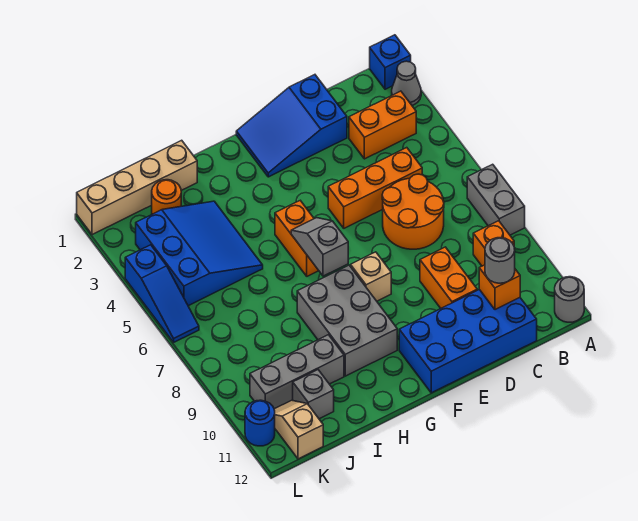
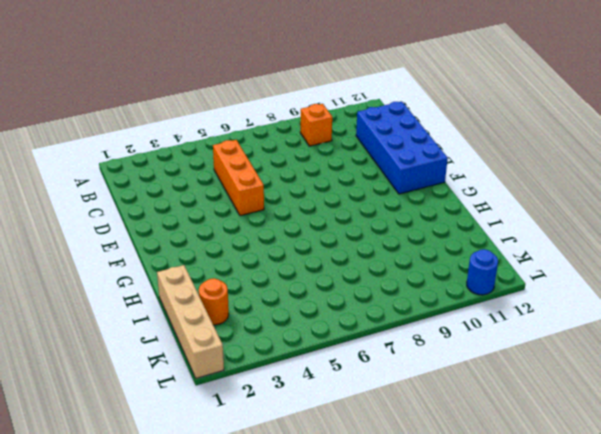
none -> blue 1x1 brick [370,35,411,89]
none -> grey 1x1 cone [392,61,421,105]
none -> grey 1x2 brick [467,164,525,235]

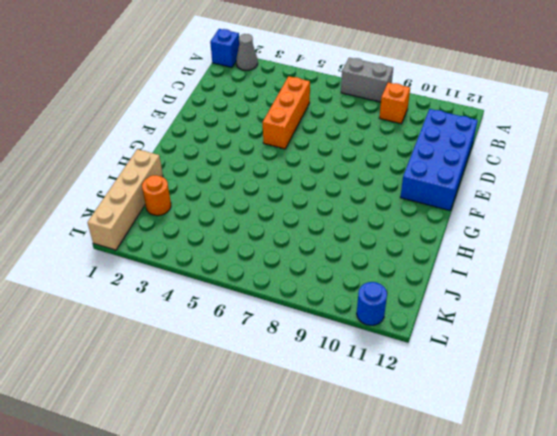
none -> grey 1x1 round brick [555,277,584,322]
none -> orange 1x2 brick [349,91,416,159]
none -> orange 2x2 round brick [382,174,444,249]

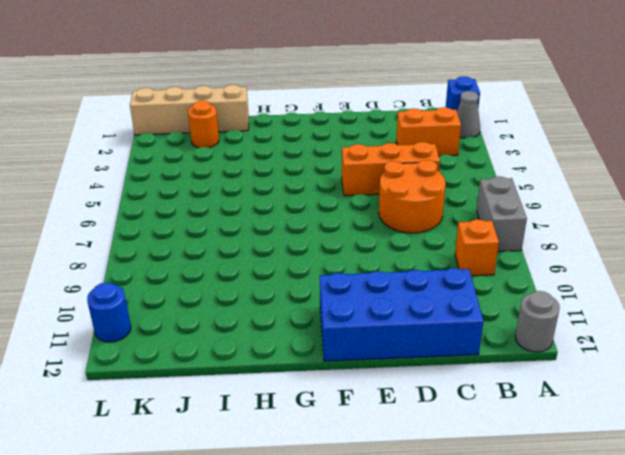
none -> blue 2x3 slope [236,75,347,177]
none -> orange 1x2 brick [420,247,477,308]
none -> tan 1x1 brick [351,252,391,301]

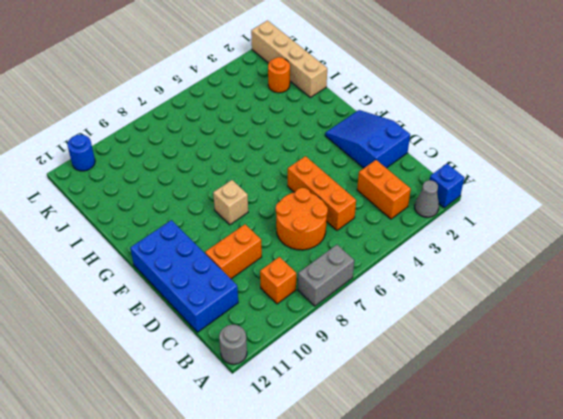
none -> orange 1x2 brick [275,201,319,276]
none -> grey 2x3 brick [297,265,397,376]
none -> blue 3x3 slope [136,201,263,306]

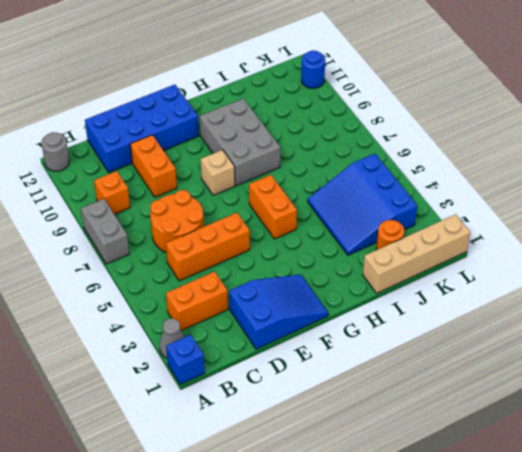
none -> grey 1x3 brick [250,335,344,409]
none -> grey 1x1 brick [293,370,334,419]
none -> tan 1x2 slope [274,400,323,459]

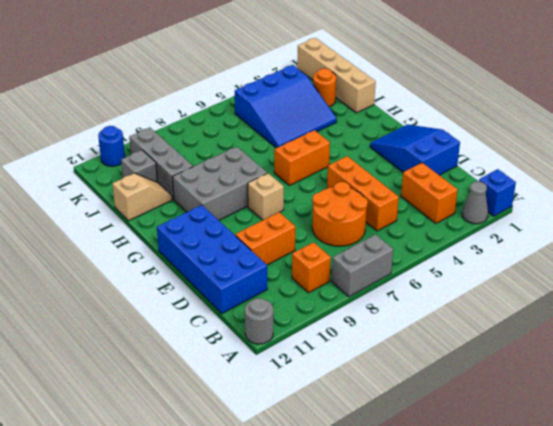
tan 1x2 slope [112,173,172,221] -> tan 1x2 slope moved to [274,400,323,459]
none -> blue 1x3 slope [125,245,199,342]
none -> orange 1x1 brick [479,265,520,310]
none -> grey 1x2 slope [291,218,348,276]

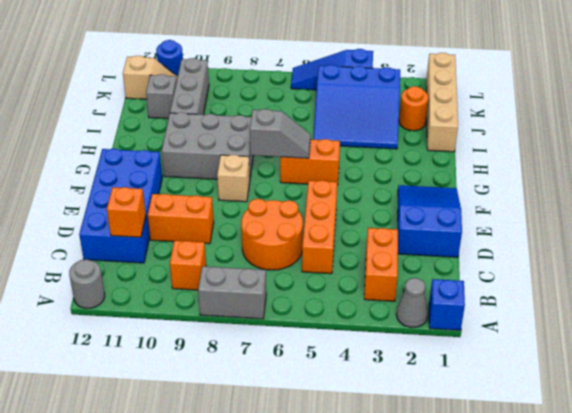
none -> grey 1x1 round brick [485,238,515,283]

